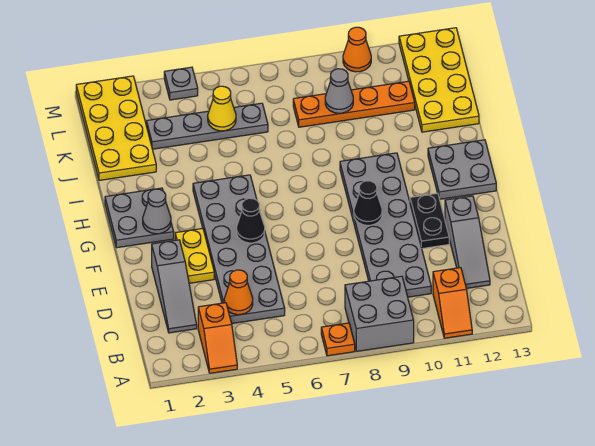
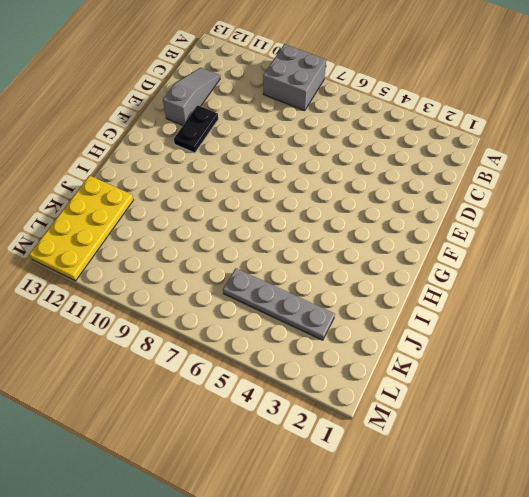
none -> orange 1x2 slope [198,303,237,373]
none -> orange 1x1 plate [321,323,355,356]
none -> orange 1x2 slope [433,268,472,338]

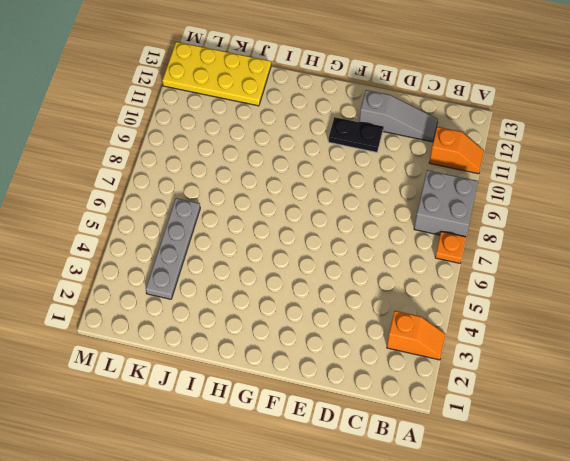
none -> grey 1x3 slope [152,240,197,333]
none -> grey 2x6 plate [193,175,285,323]
none -> grey 2x6 plate [340,153,431,297]

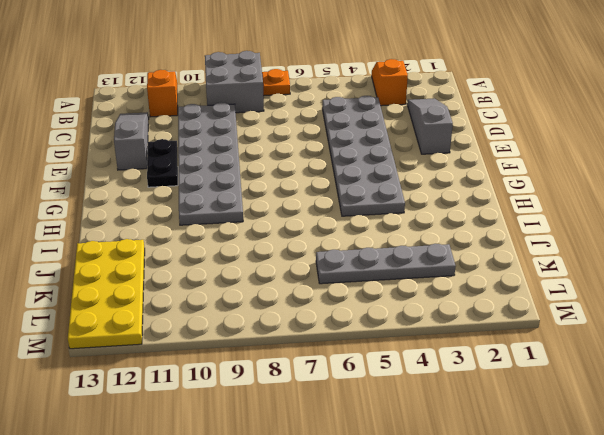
none -> yellow 1x2 plate [175,229,214,283]
none -> grey 2x2 plate [105,188,174,248]
none -> grey 2x2 plate [428,140,496,199]

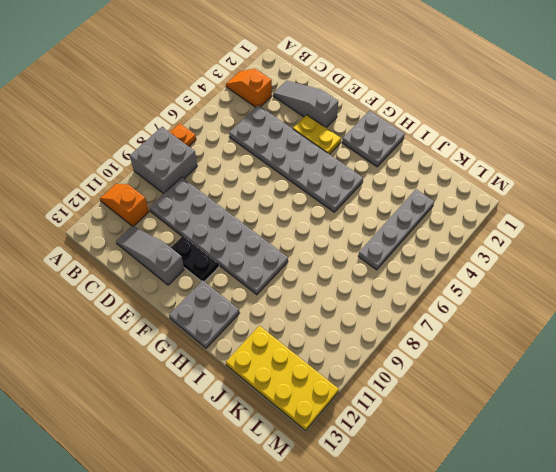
none -> yellow 2x4 plate [76,76,156,180]
none -> orange 1x4 plate [293,81,415,127]
none -> grey 1x1 plate [164,67,198,100]

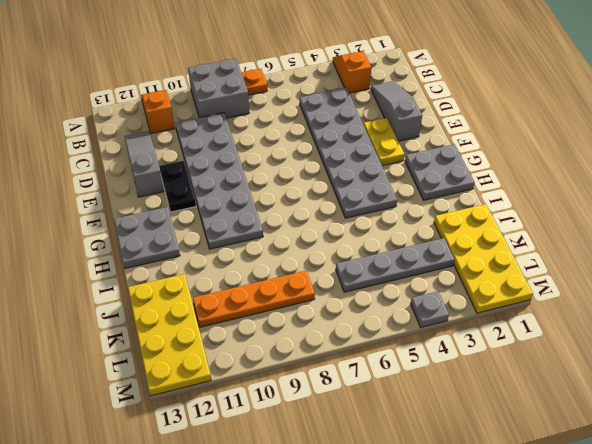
none -> orange 1x1 cone [343,27,371,72]
none -> orange 1x1 cone [224,270,253,315]
none -> black 1x1 cone [237,198,265,243]

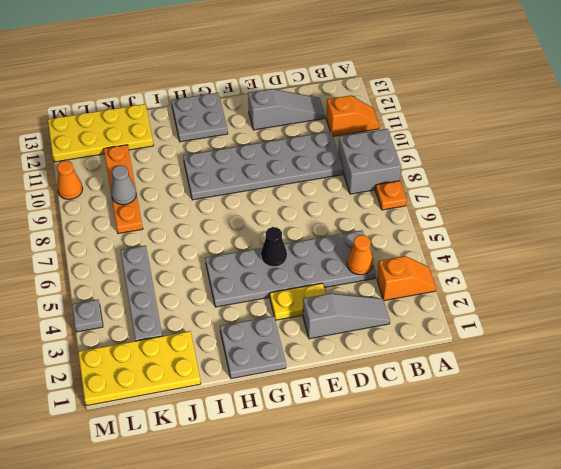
none -> black 1x2 plate [410,193,449,249]
none -> black 1x1 cone [354,181,382,225]
none -> grey 1x1 cone [143,189,171,234]

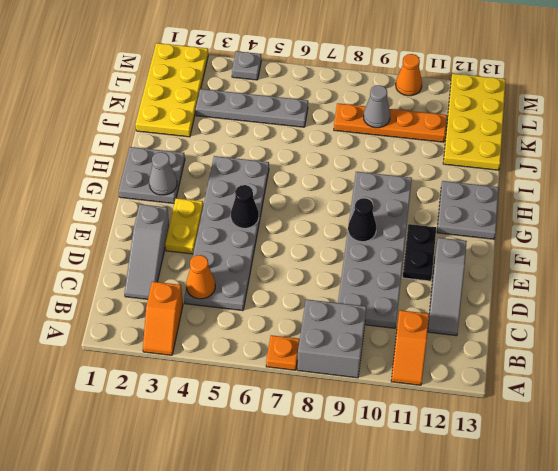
none -> yellow 1x1 cone [208,86,236,131]

